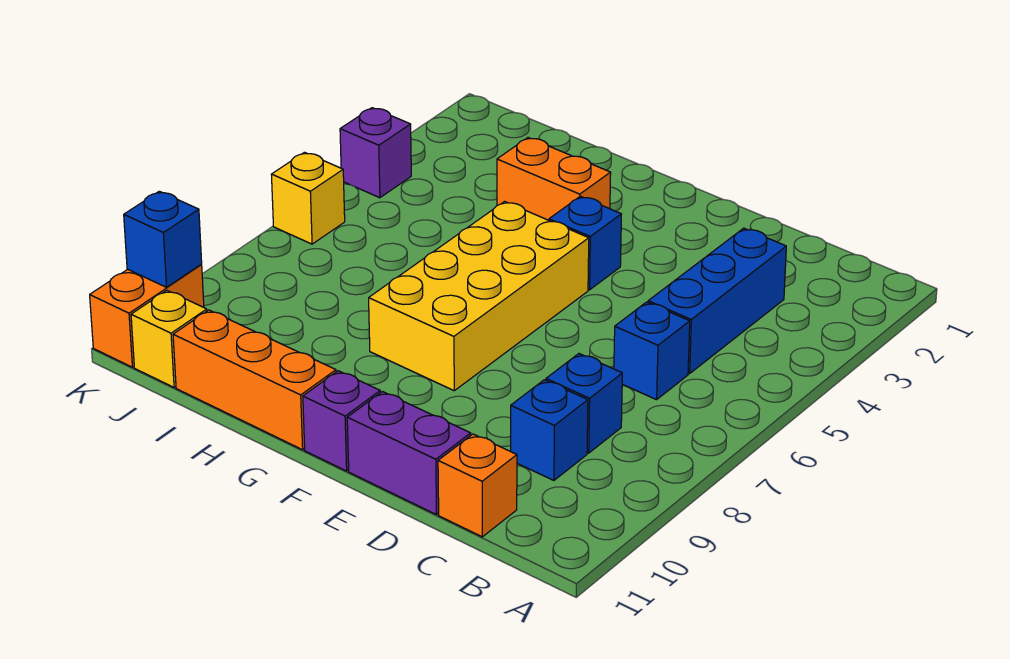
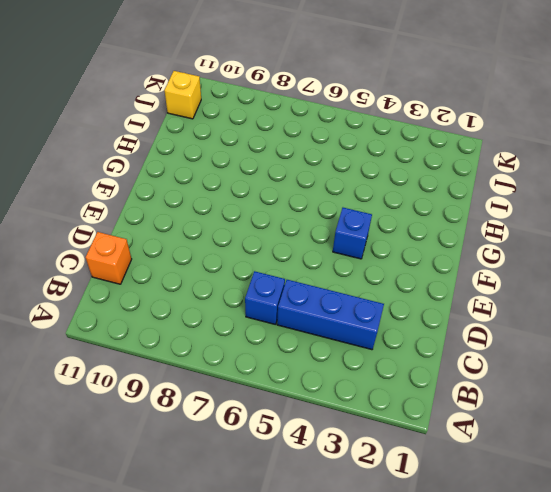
none -> blue 1x1 brick [546,354,622,453]
none -> blue 1x1 brick [511,380,588,480]
none -> purple 1x2 brick [347,392,471,515]

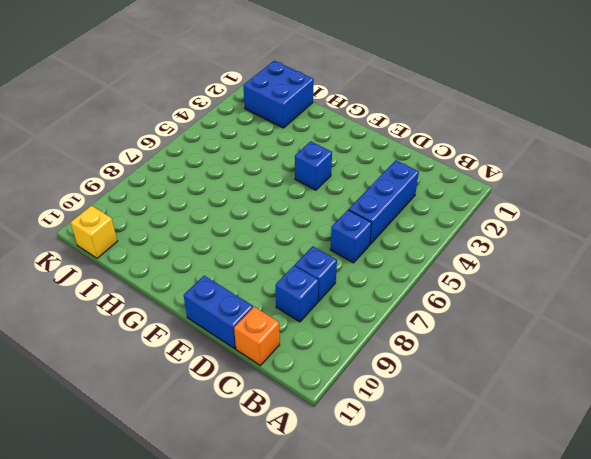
blue 1x2 brick [184,276,253,349] -> purple 1x2 brick [347,392,471,515]
blue 2x2 brick [243,61,314,128] -> none
none -> yellow 2x4 brick [369,202,589,391]
none -> purple 1x1 brick [303,371,380,471]
none -> orange 1x2 brick [497,138,611,220]

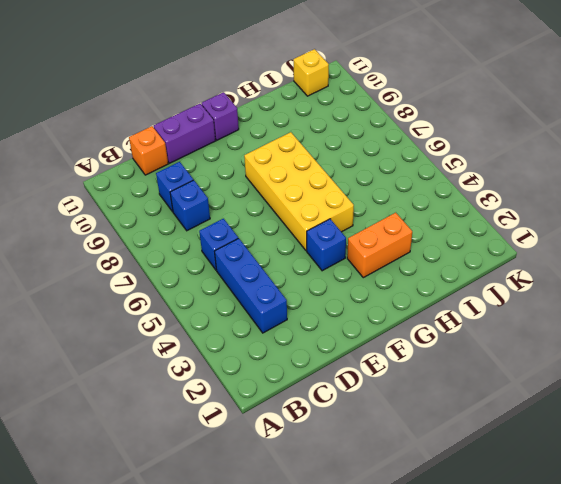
none -> orange 1x3 brick [173,310,336,450]
none -> purple 1x1 brick [340,108,411,198]
none -> yellow 1x1 brick [271,152,345,244]

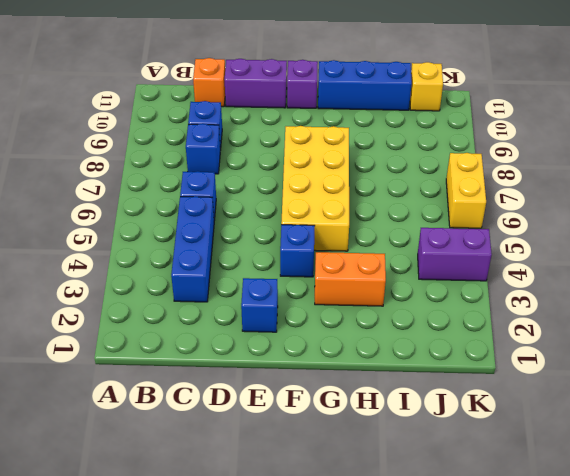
blue 1x1 brick [241,278,278,332] -> blue 1x1 brick moved to [124,191,202,287]
blue 1x3 brick [318,60,412,110] -> orange 1x3 brick [173,310,336,450]
purple 1x2 brick [418,228,492,281] -> purple 1x1 brick [340,108,411,198]
yellow 1x2 brick [446,153,486,228] -> yellow 1x1 brick [271,152,345,244]
none -> orange 1x2 brick [90,265,204,367]

